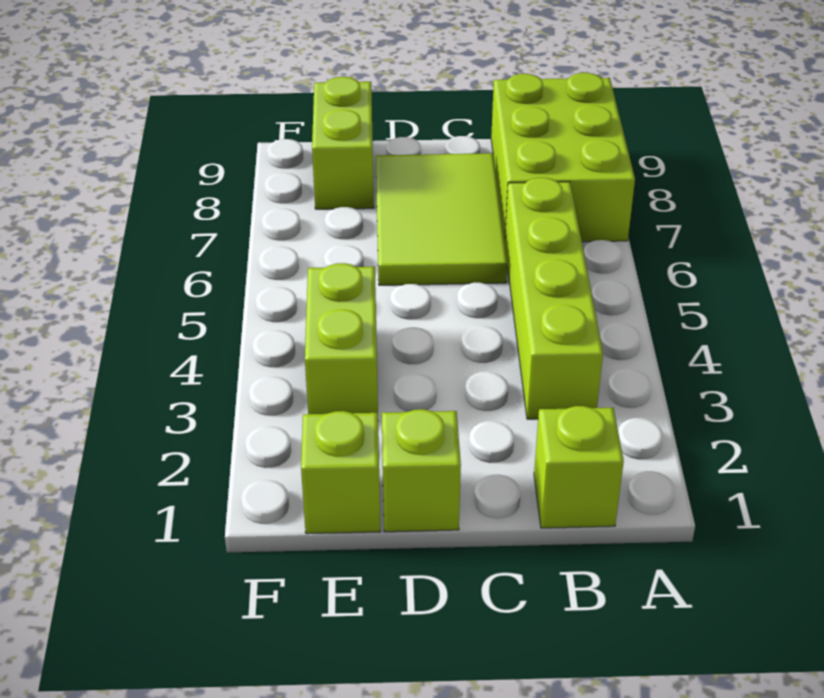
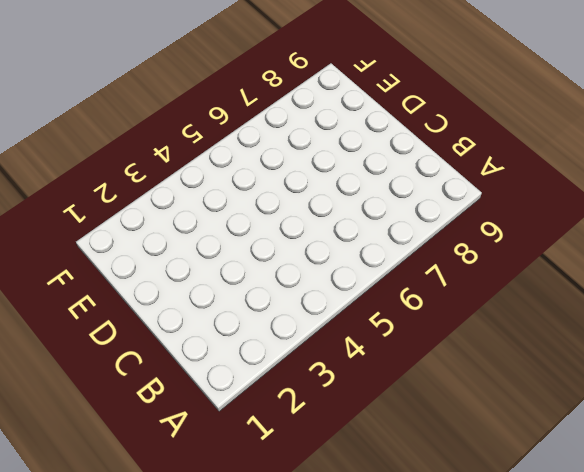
none -> lime 2x3 brick [491,73,635,242]
none -> lime 1x1 brick [534,406,624,528]

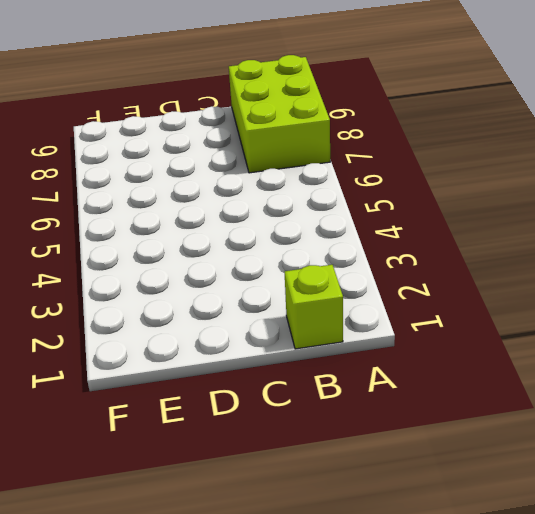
none -> lime 1x4 brick [505,178,603,419]
none -> lime 2x3 tile [376,153,507,285]

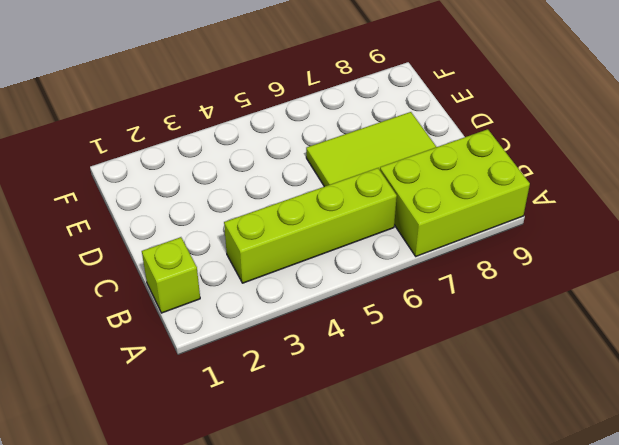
none -> lime 1x1 brick [382,409,461,532]
none -> lime 1x1 brick [301,411,380,534]

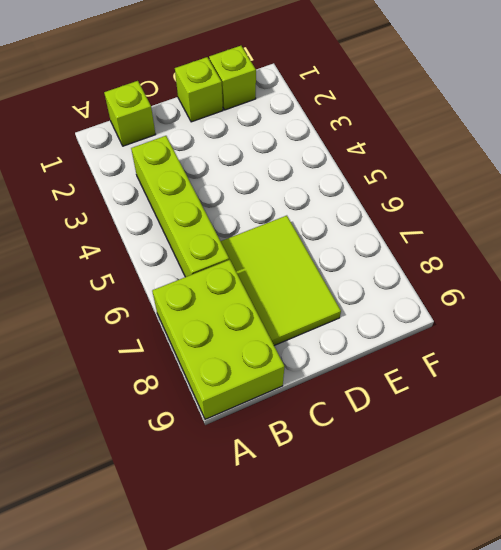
none -> lime 1x2 brick [305,263,378,414]
none -> lime 1x2 brick [312,77,374,209]

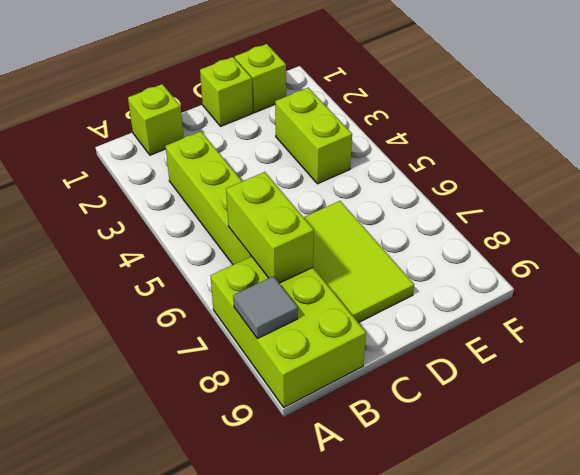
grey 1x1 tile [233,276,298,339] -> none
lime 1x2 brick [226,172,314,283] -> lime 1x2 brick moved to [312,77,374,209]

